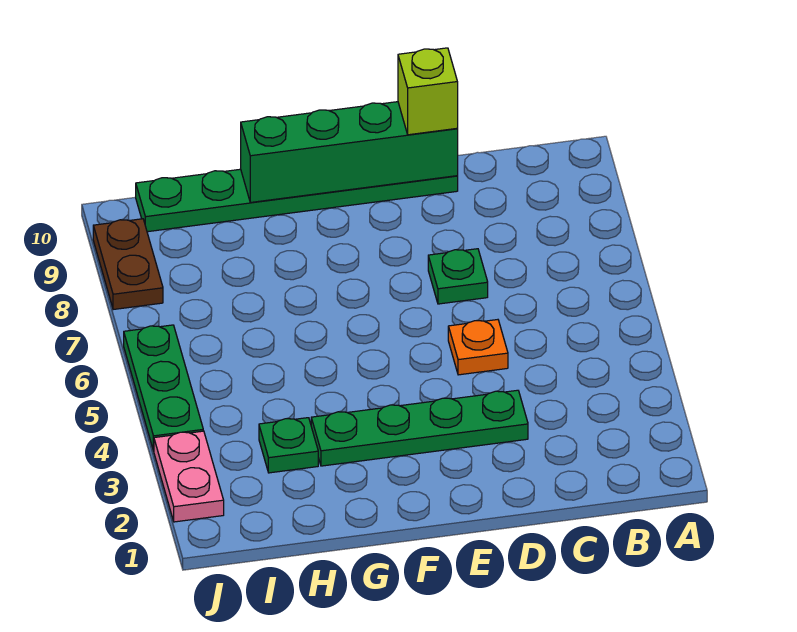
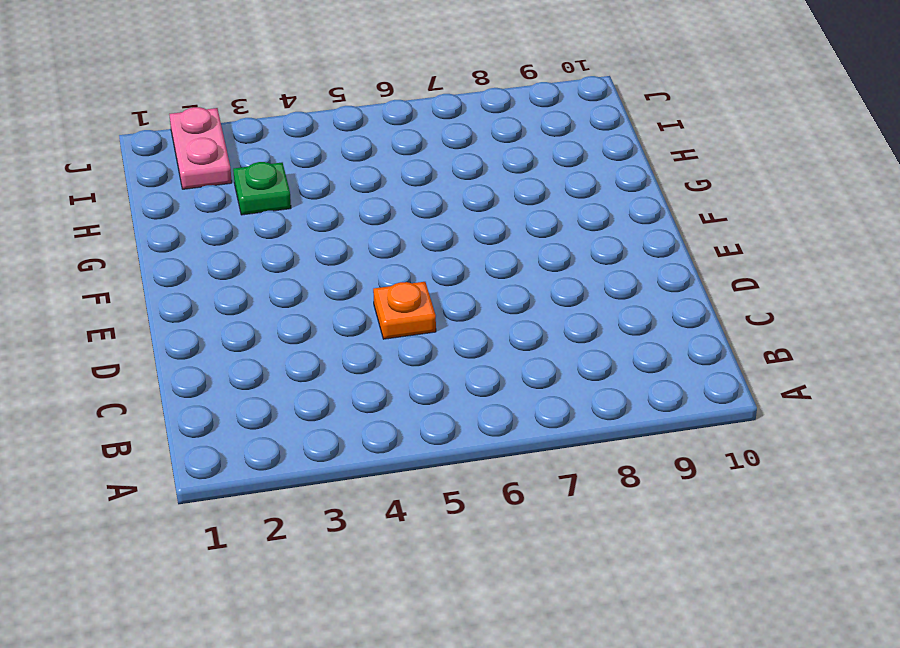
pink 1x2 plate [169,107,232,189] -> pink 1x2 plate turned to [154,431,224,522]
none -> green 1x4 plate [311,390,528,466]
none -> green 1x1 plate [428,249,488,304]

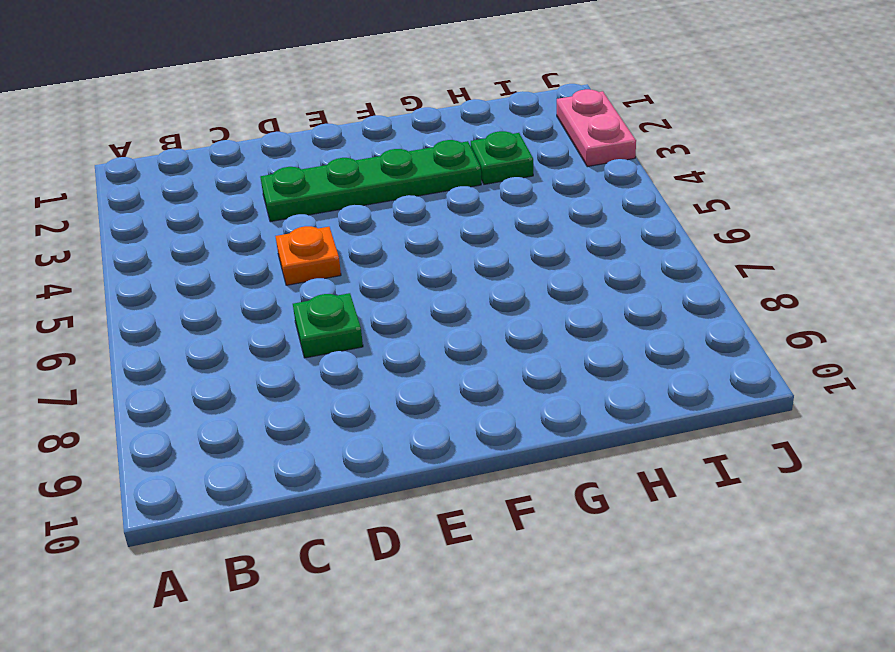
none -> green 1x6 plate [136,169,458,232]
none -> green 1x3 plate [124,325,203,451]

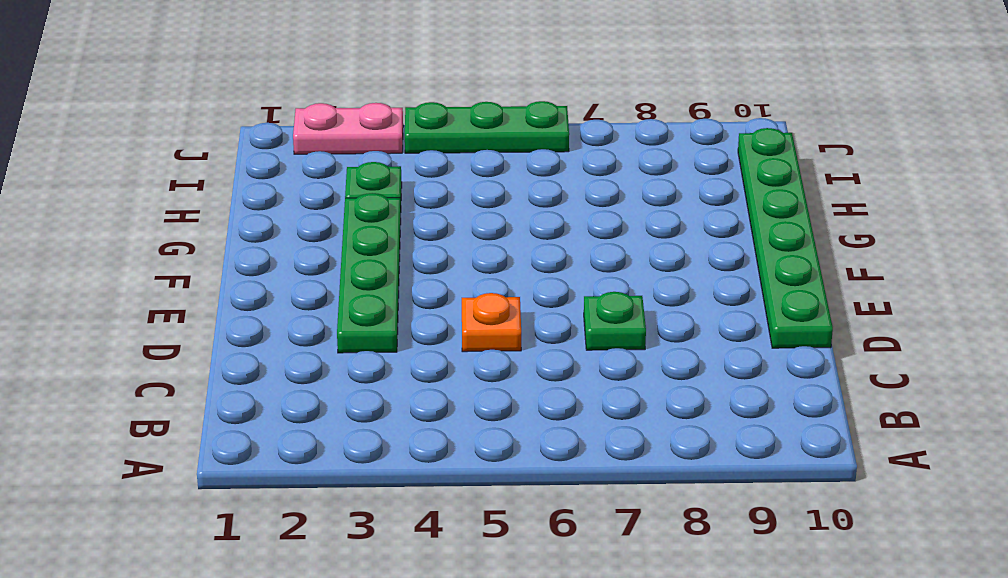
none -> brown 1x2 plate [93,219,163,310]
none -> green 1x4 brick [241,102,458,202]

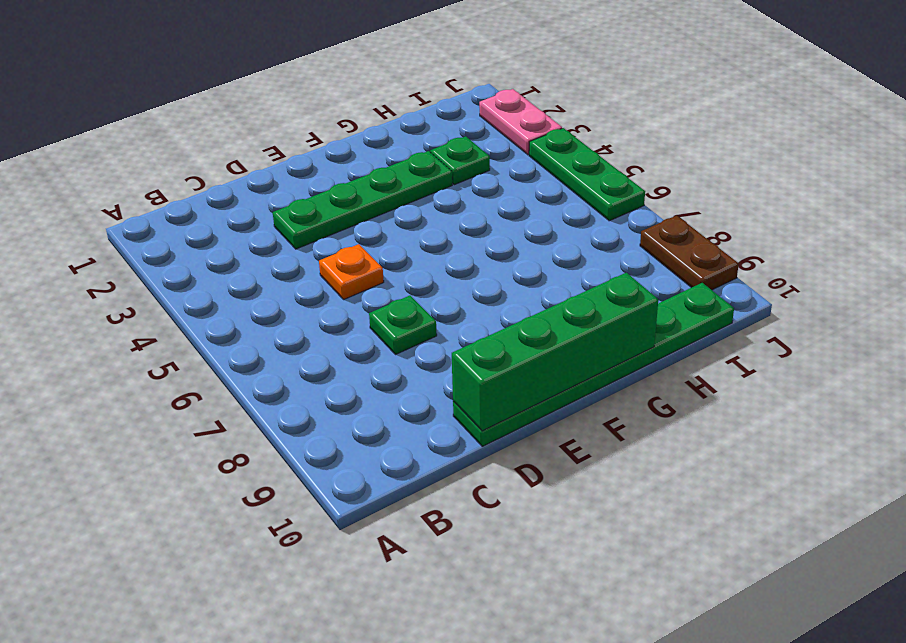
none -> lime 1x1 brick [398,48,458,135]

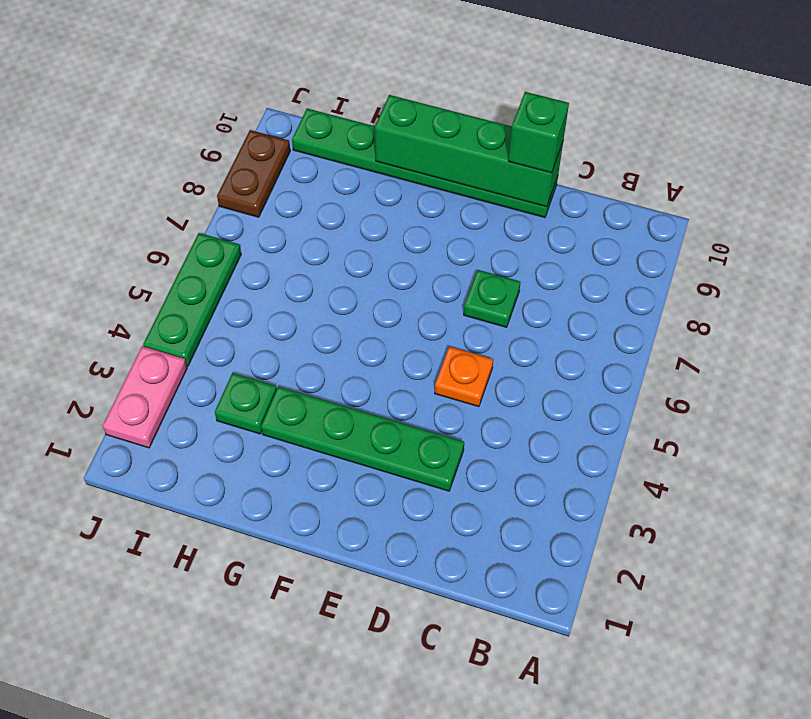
green 1x1 brick [509,92,569,173] -> lime 1x1 brick [398,48,458,135]

